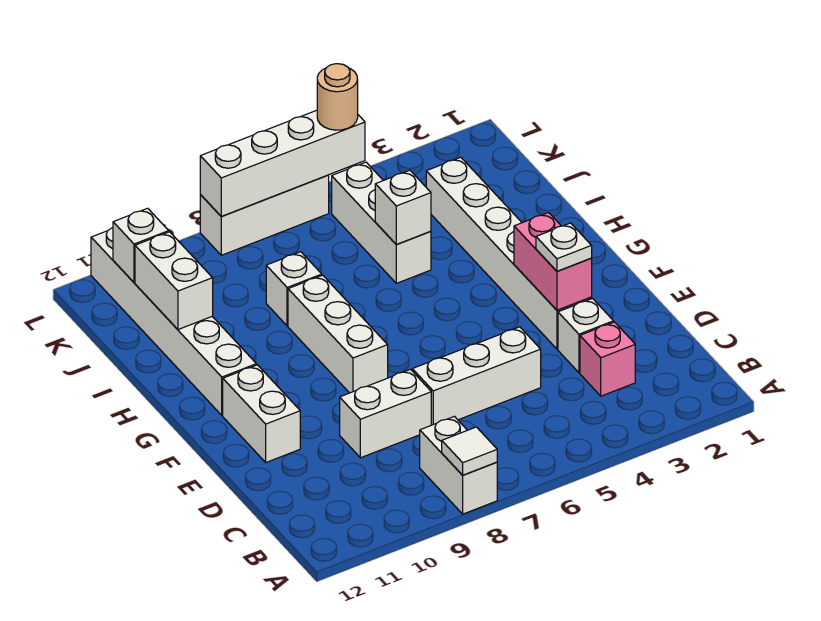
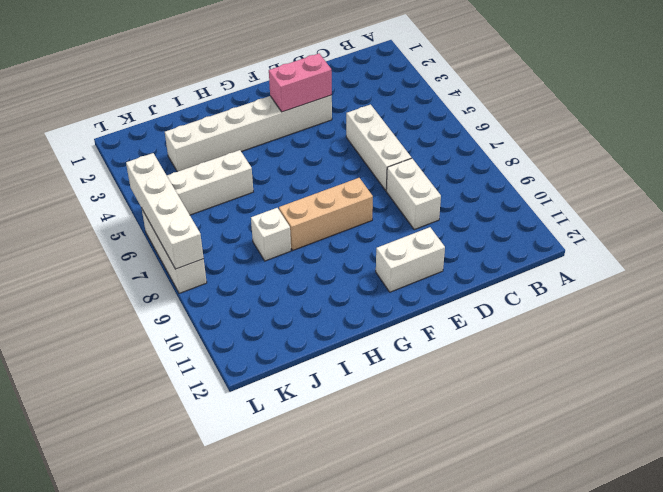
tan 1x3 brick [279,178,373,250] -> white 1x3 brick [288,275,388,393]
none -> white 1x2 brick [420,416,497,514]
none -> pink 1x1 brick [580,322,635,396]
none -> white 1x1 brick [558,299,614,373]

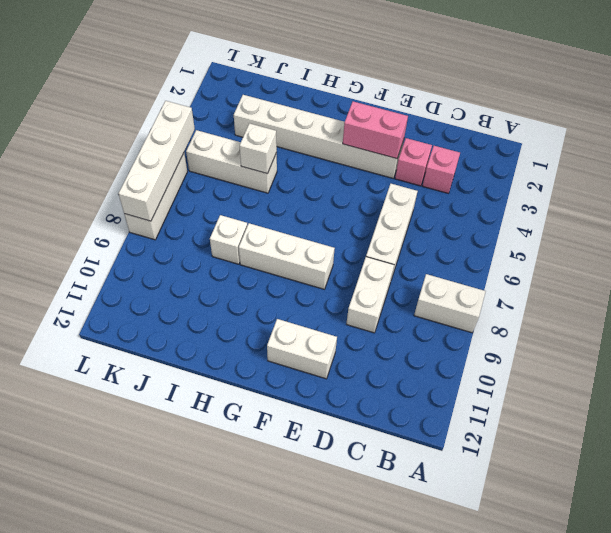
pink 1x1 brick [395,138,432,186] -> white 1x1 brick [558,299,614,373]
none -> white 1x6 brick [91,228,256,415]
none -> white 1x1 tile [442,427,497,475]
none -> white 1x2 brick [135,232,213,329]

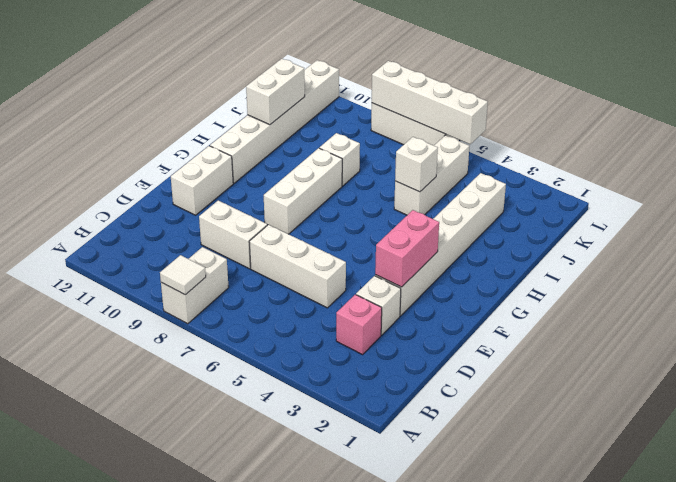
none -> white 1x1 brick [113,208,169,282]
none -> white 1x1 plate [536,223,592,271]
none -> tan 1x1 round brick [317,64,358,130]

